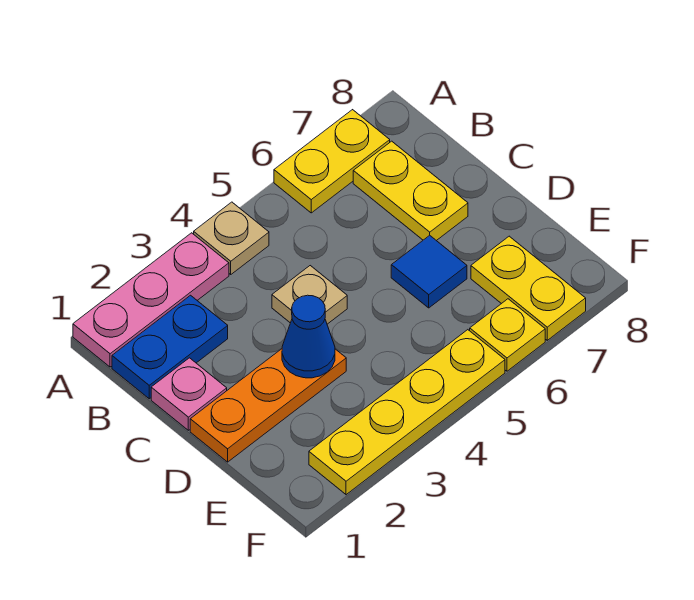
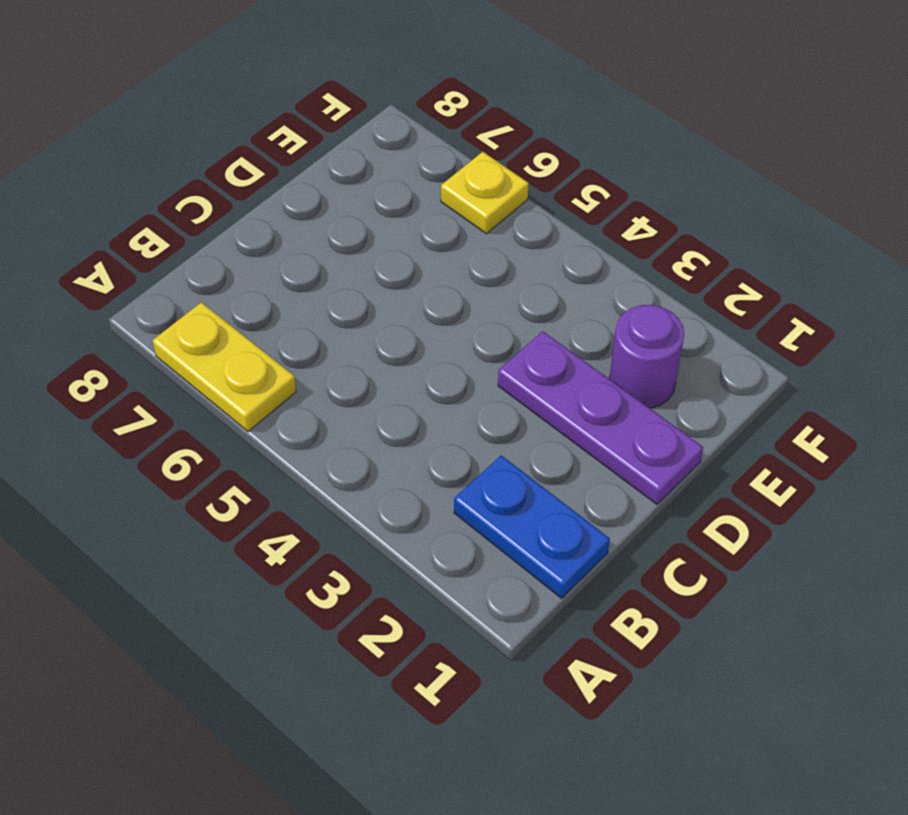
purple 1x3 plate [498,331,703,504] -> orange 1x3 plate [190,349,346,462]
purple 1x1 round brick [610,305,684,408] -> none
none -> pink 1x3 plate [73,233,229,367]
none -> tan 1x1 plate [194,202,269,274]
none -> yellow 1x2 plate [353,141,468,241]

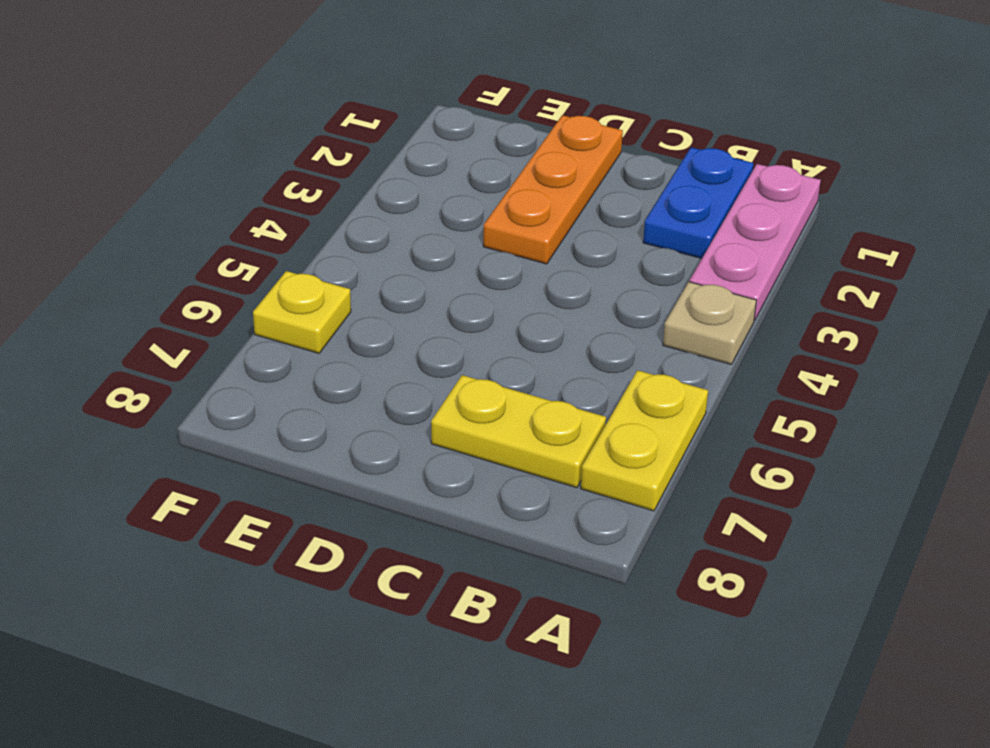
none -> pink 1x1 plate [151,358,227,430]
none -> tan 1x1 plate [272,266,347,324]
none -> blue 1x1 tile [391,235,467,308]

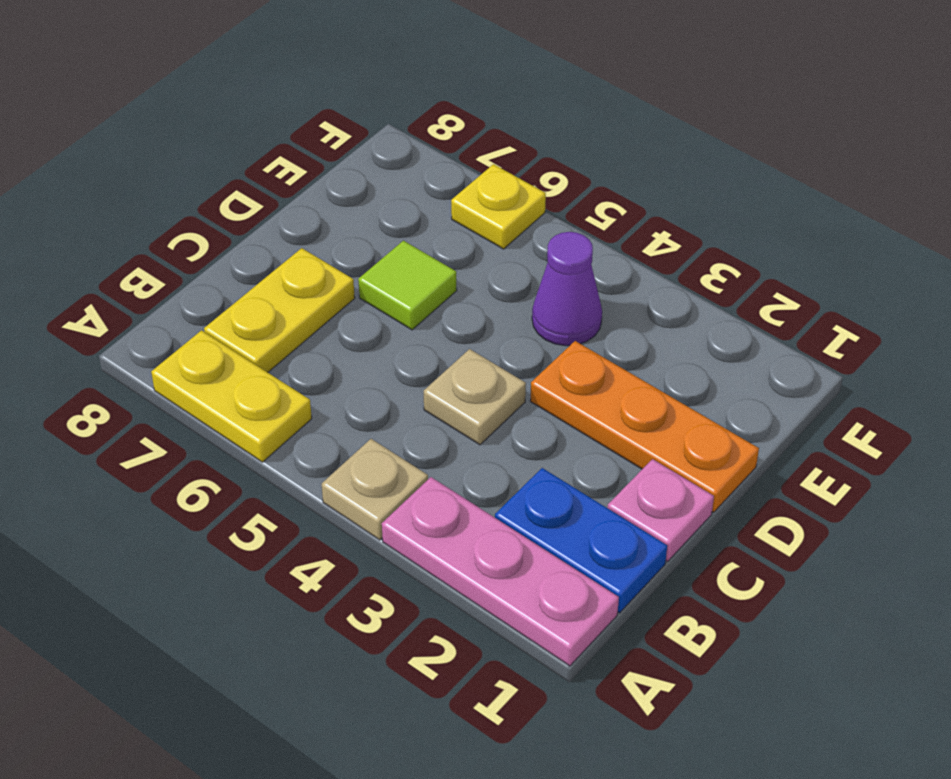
lime 1x1 tile [358,241,457,330] -> blue 1x1 tile [391,235,467,308]
purple 1x1 cone [532,232,602,346] -> none
none -> yellow 1x2 plate [471,236,586,340]
none -> yellow 1x4 plate [309,330,505,495]
none -> blue 1x1 cone [282,295,335,378]

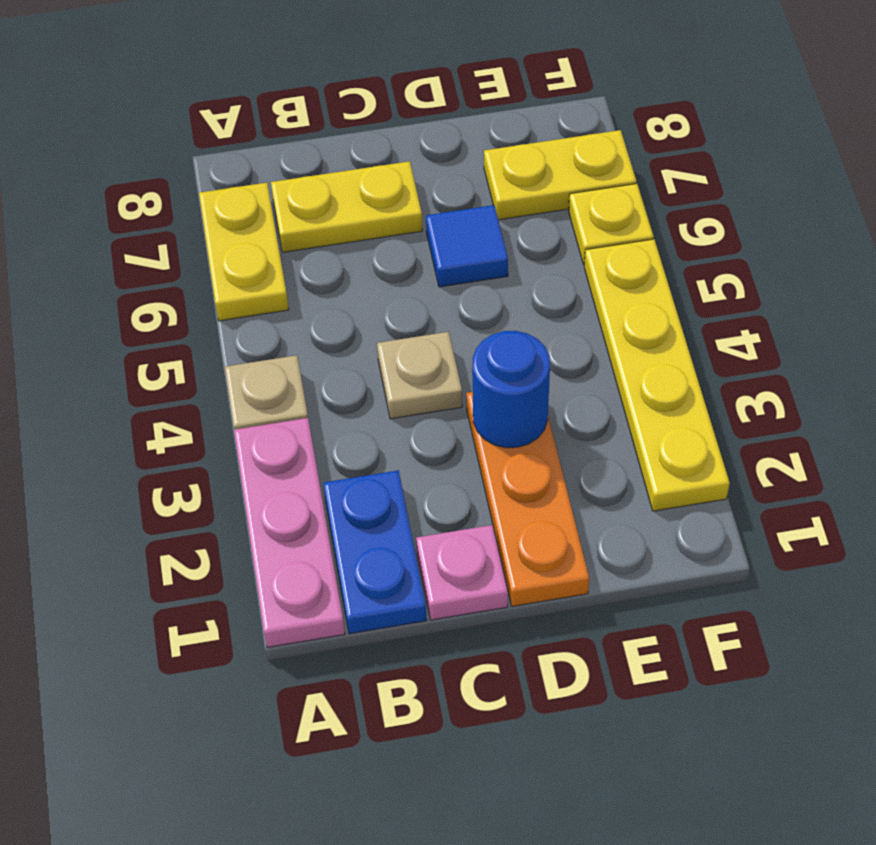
blue 1x1 round brick [472,331,550,448] -> blue 1x1 cone [282,295,335,378]

